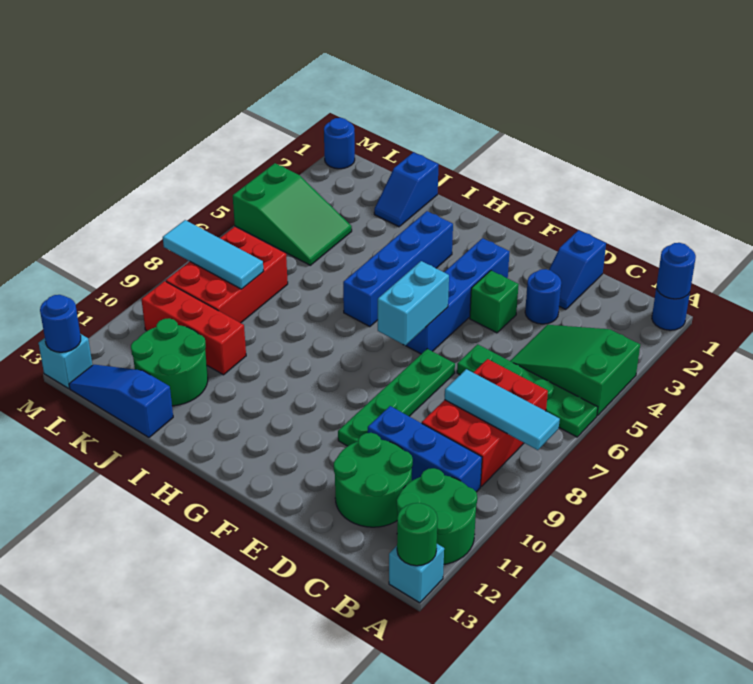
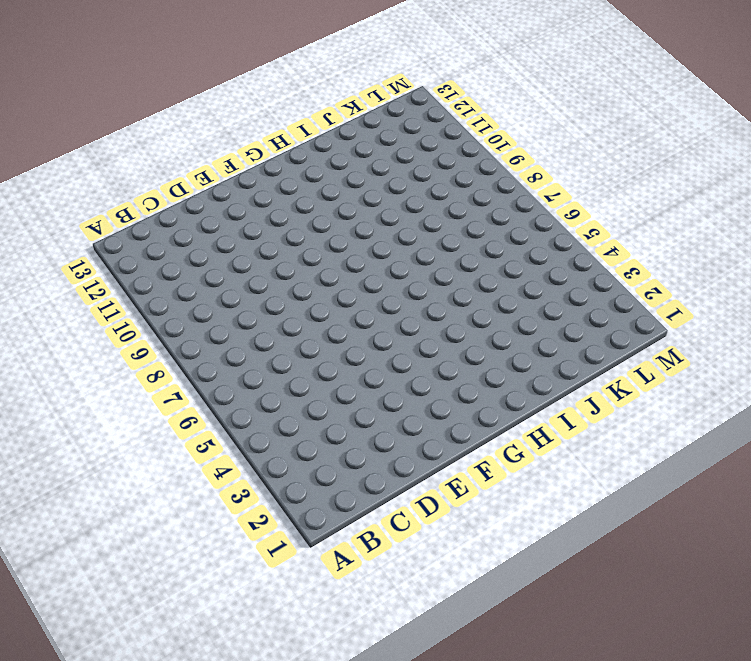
none -> blue 1x1 round brick [652,288,690,330]
none -> green 2x3 slope [510,325,640,416]
none -> green 1x4 plate [457,344,598,437]

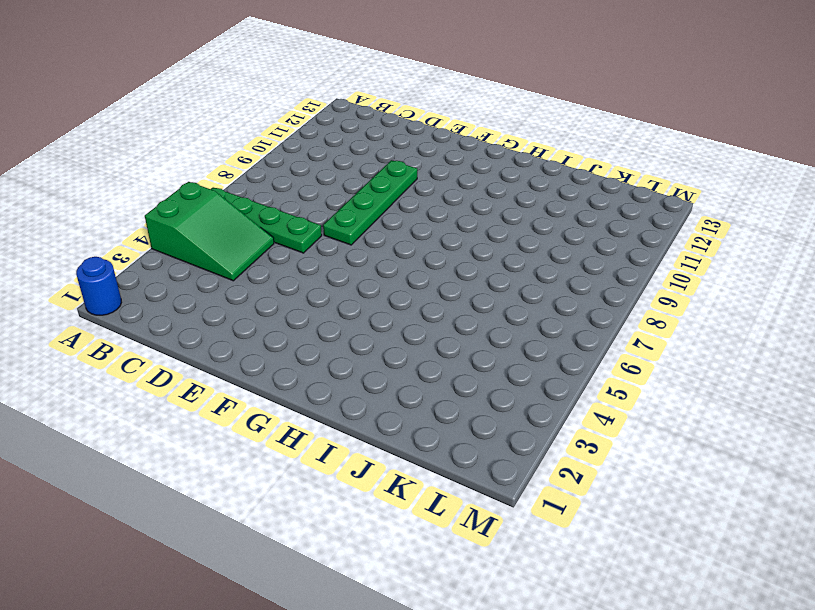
none -> green 2x2 round brick [397,468,477,564]
none -> cyan 1x1 brick [389,544,444,603]
none -> red 2x3 brick [422,359,548,486]

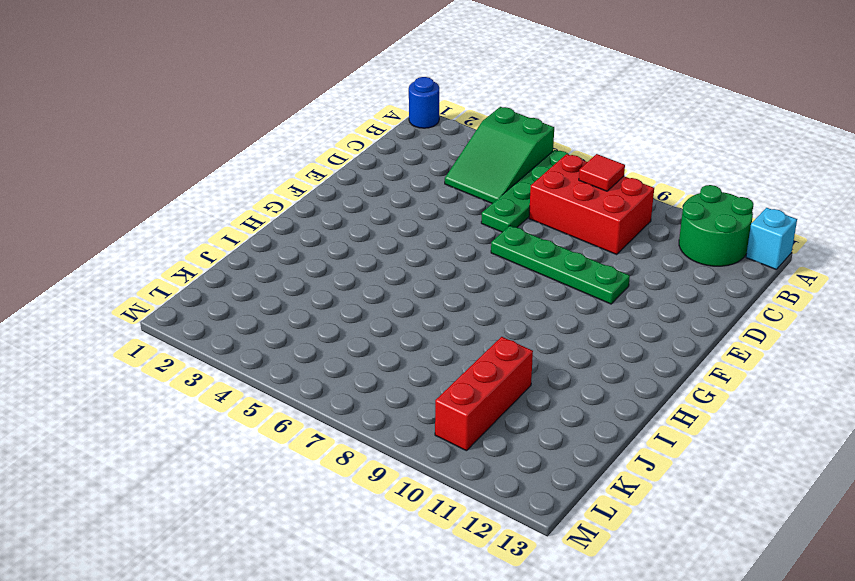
red 1x1 tile [579,154,625,191] -> cyan 1x3 tile [445,369,560,450]
none -> blue 1x3 brick [368,406,482,492]
none -> green 2x2 round brick [334,433,413,527]
none -> blue 1x2 slope [549,230,606,310]

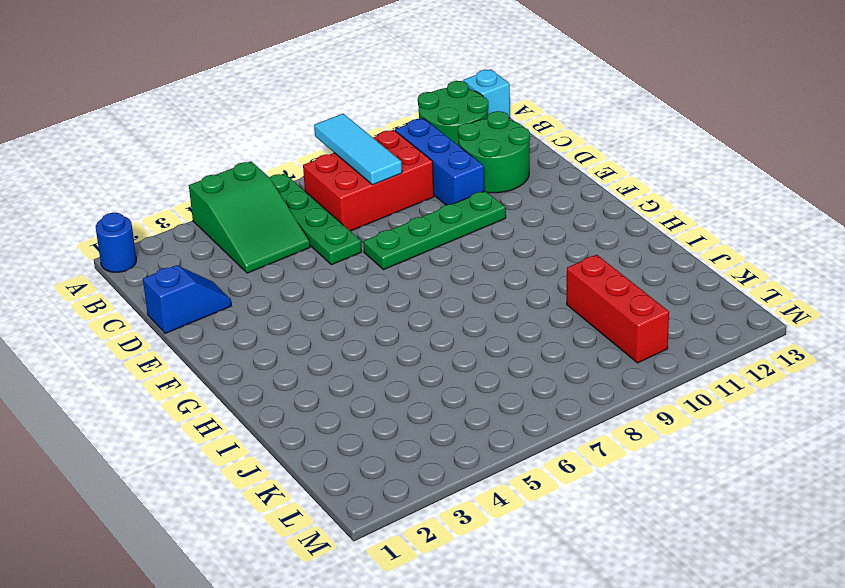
none -> blue 1x1 round brick [525,269,561,324]
none -> green 1x1 brick [470,271,519,333]
none -> blue 1x4 brick [406,238,509,354]

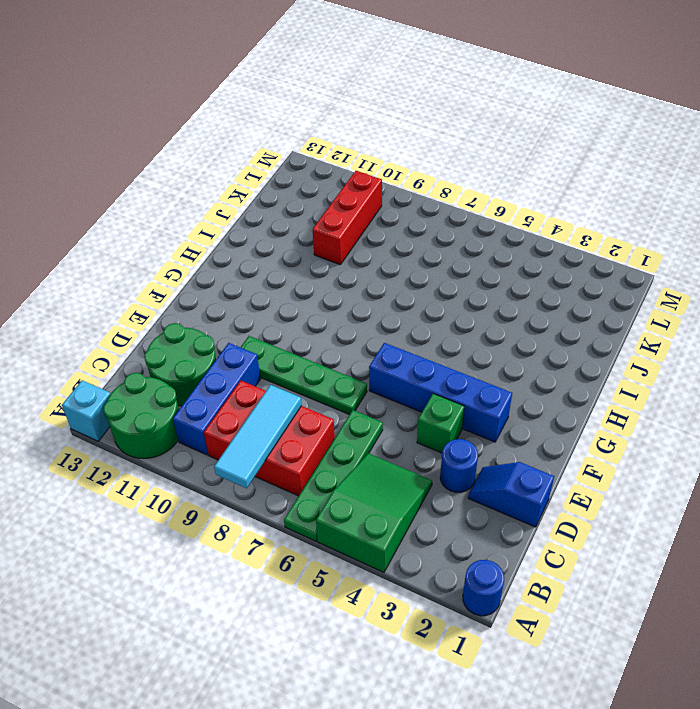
none -> blue 1x4 brick [343,211,453,327]
none -> blue 1x2 slope [374,152,439,227]
none -> green 2x2 round brick [131,318,208,406]

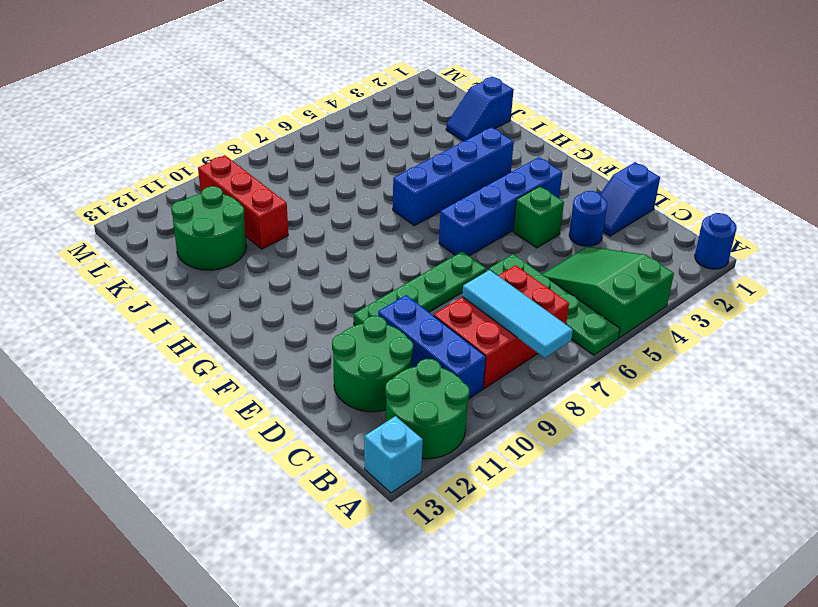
none -> blue 1x3 slope [69,365,173,437]
none -> green 2x3 slope [233,163,352,265]
none -> red 2x3 brick [166,227,288,323]

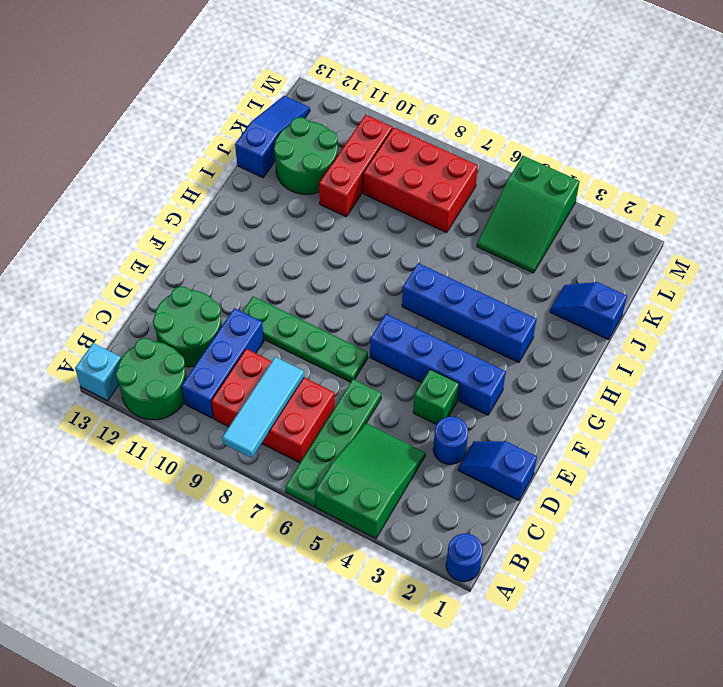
none -> blue 1x1 round brick [324,118,355,169]
none -> cyan 1x1 brick [39,334,92,388]
none -> blue 1x1 round brick [656,243,696,299]

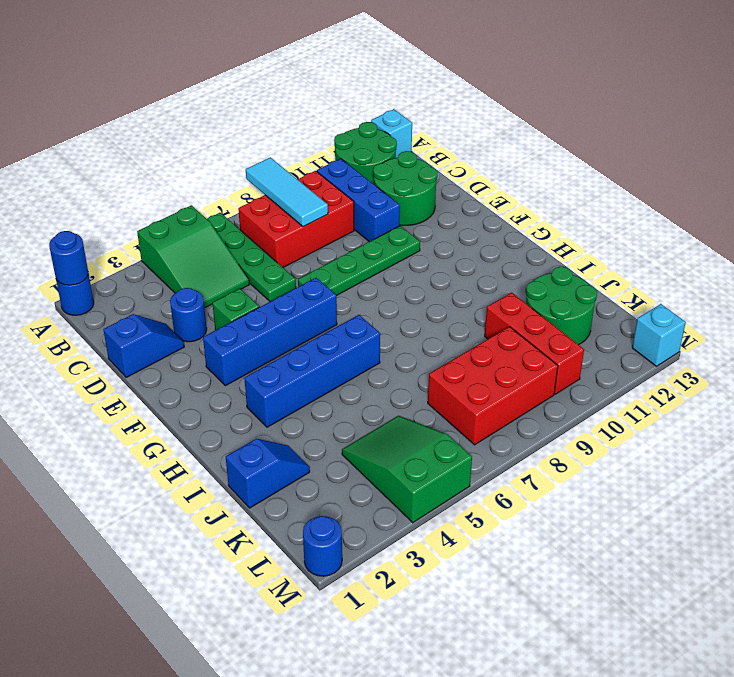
none -> blue 1x3 slope [69,365,173,437]
none -> green 1x1 round brick [397,503,438,566]
none -> cyan 1x2 brick [378,261,449,346]

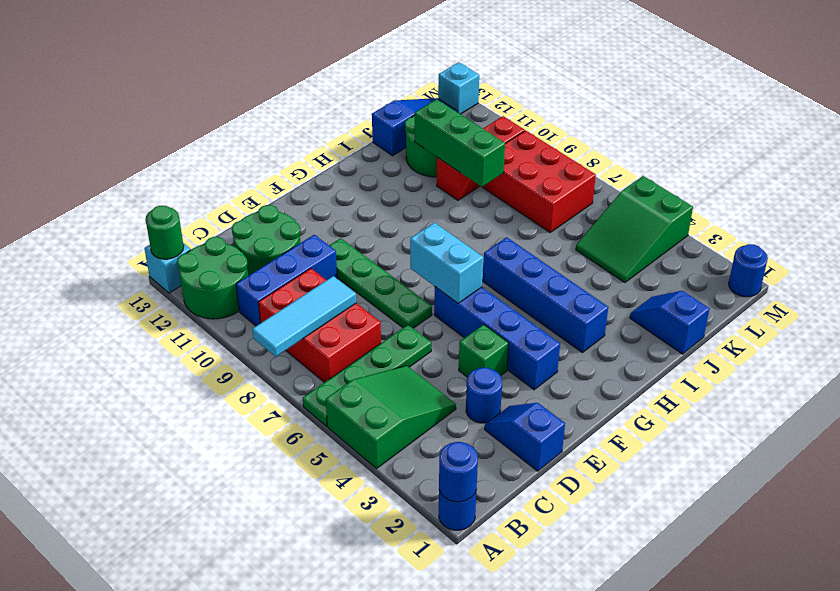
green 1x3 brick [415,99,505,187] -> none
none -> cyan 1x3 tile [163,220,264,289]
none -> blue 1x1 round brick [40,295,81,352]

